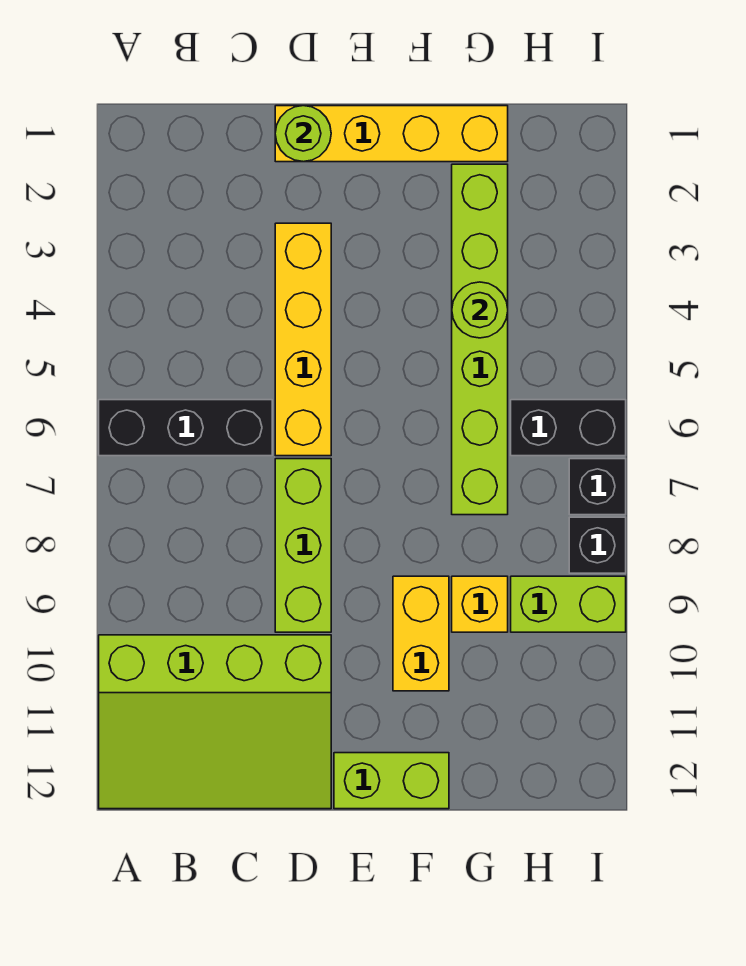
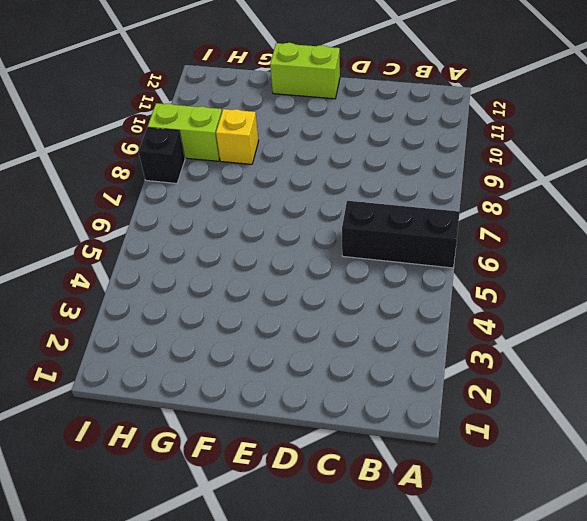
none -> lime 3x4 slope [99,635,331,809]
none -> yellow 1x4 brick [275,106,508,162]
none -> yellow 1x4 brick [275,223,331,456]

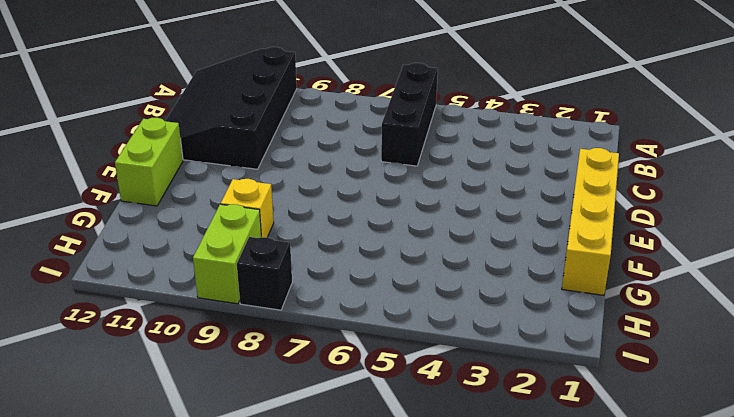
black 3x4 slope [166,47,297,169] -> lime 3x4 slope [99,635,331,809]
none -> yellow 1x4 brick [275,223,331,456]
none -> lime 1x3 brick [275,459,331,632]
none -> yellow 1x2 brick [393,576,449,691]

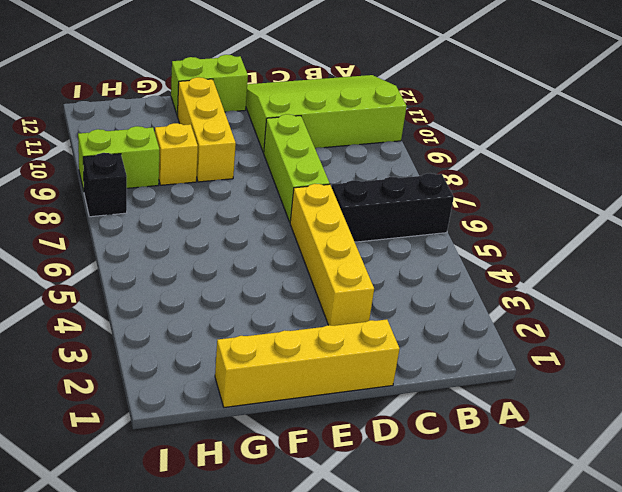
yellow 1x3 brick [177,77,236,182] -> yellow 1x2 brick [393,576,449,691]
none -> lime 1x6 brick [452,164,508,515]
none -> black 1x2 brick [511,400,626,456]
none -> black 1x1 brick [569,459,626,515]

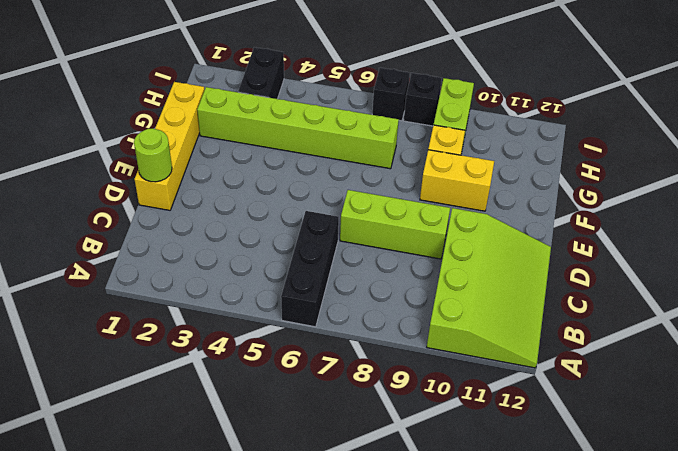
black 1x2 brick [238,47,284,99] -> black 1x2 brick moved to [511,400,626,456]
none -> yellow 1x4 brick [275,223,331,456]
none -> lime 1x2 brick [334,753,449,809]
none -> lime 1x1 round brick [452,282,508,338]

